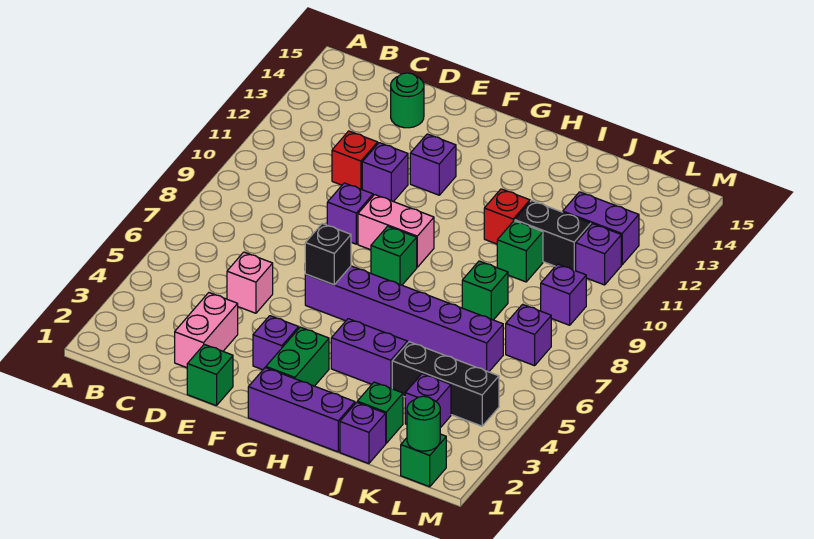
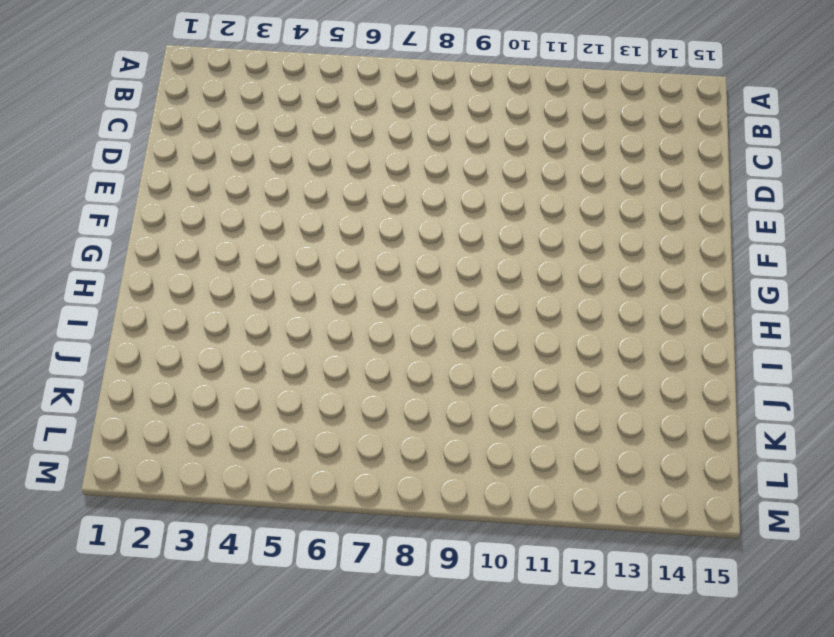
none -> pink 1x2 brick [175,293,238,368]
none -> pink 1x1 brick [227,252,273,313]
none -> red 1x1 brick [332,131,378,189]
none -> green 1x1 round brick [391,73,424,128]

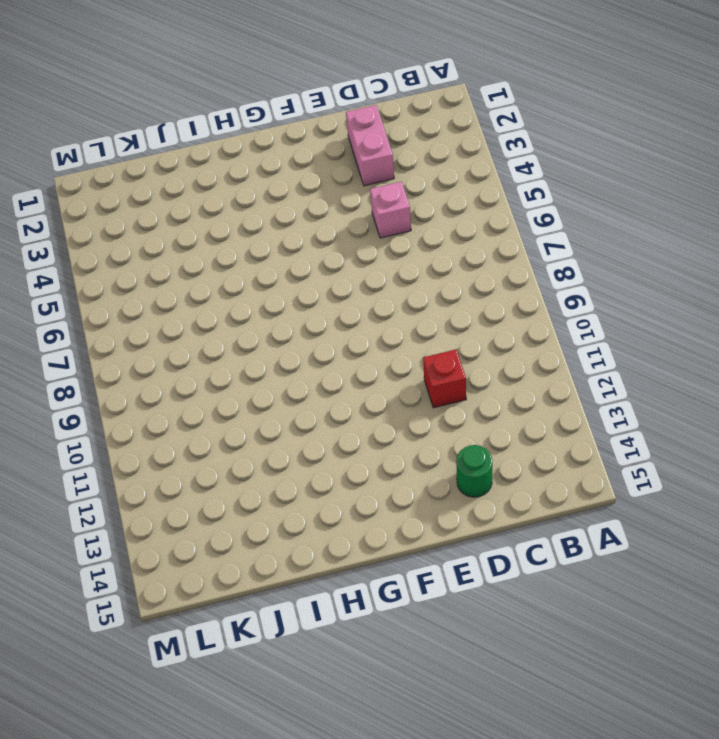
none -> green 1x1 brick [187,344,233,406]
none -> purple 1x1 brick [327,183,373,244]
none -> purple 1x1 brick [362,143,408,202]
none -> purple 1x1 brick [253,316,299,370]

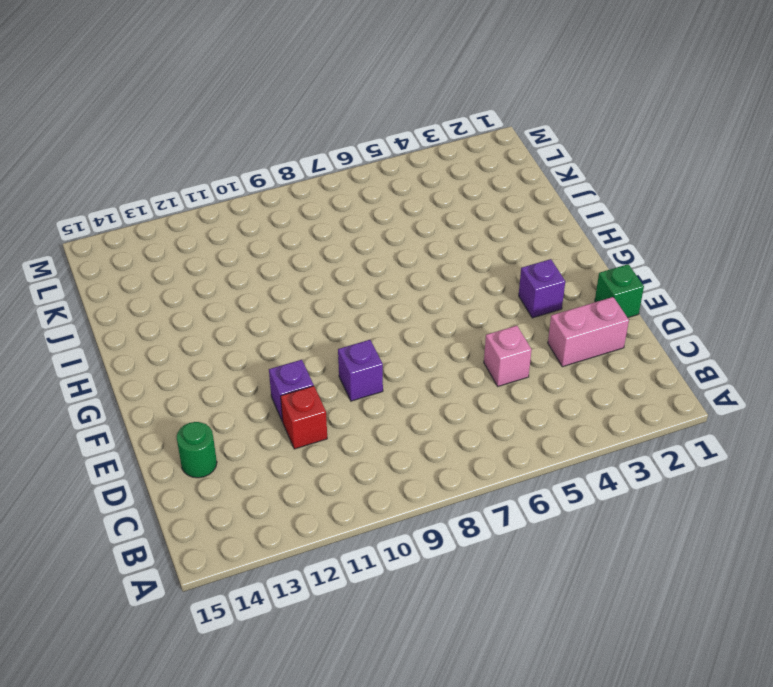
none -> purple 1x6 brick [305,266,503,372]
none -> pink 1x2 brick [358,195,434,267]
none -> purple 1x1 brick [410,134,456,195]
none -> purple 1x3 brick [248,368,355,452]

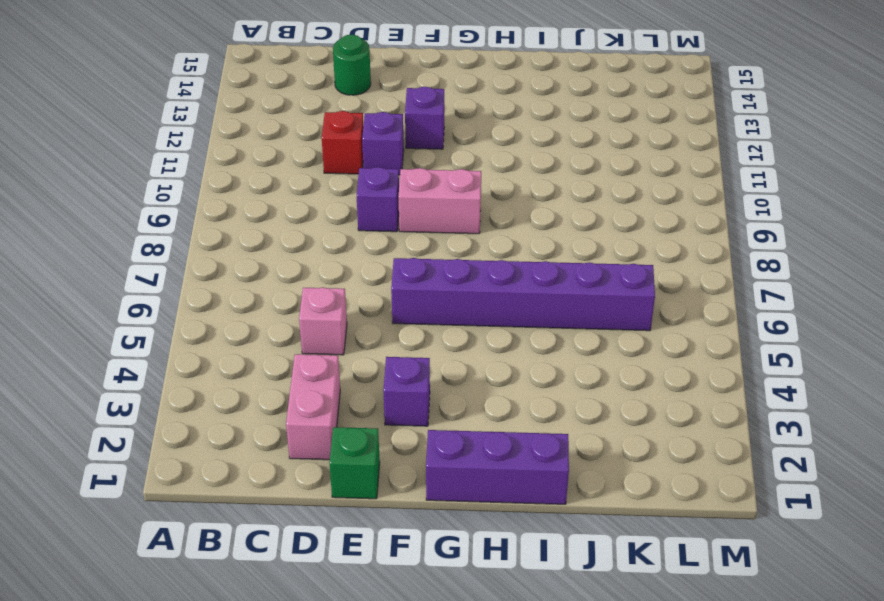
none -> green 1x2 brick [266,327,329,386]
none -> green 1x1 brick [371,226,417,285]
none -> purple 1x2 brick [331,319,408,389]
none -> red 1x1 brick [484,189,530,244]

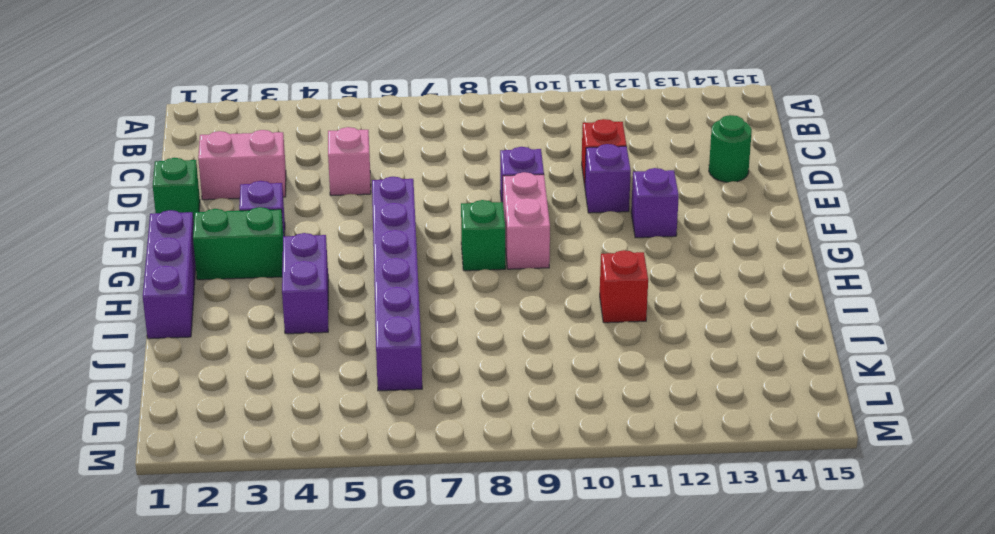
none -> purple 1x1 brick [340,402,386,464]
none -> green 1x1 brick [357,382,403,443]
none -> black 1x3 brick [392,342,499,426]
none -> green 1x1 brick [462,261,508,320]

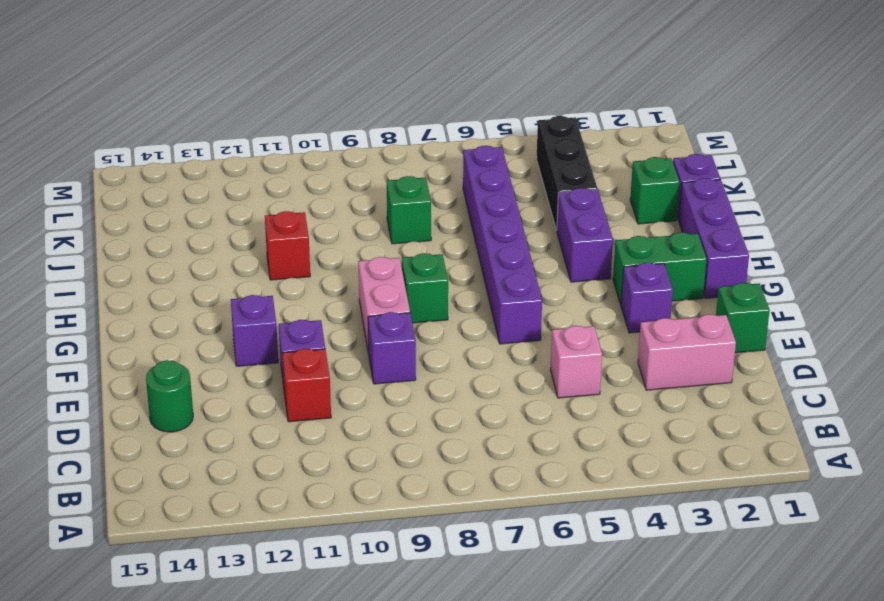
none -> green 1x1 brick [497,221,543,282]
none -> black 1x2 brick [515,201,591,271]
none -> purple 1x1 brick [405,374,451,428]
none -> purple 1x2 brick [563,192,639,265]

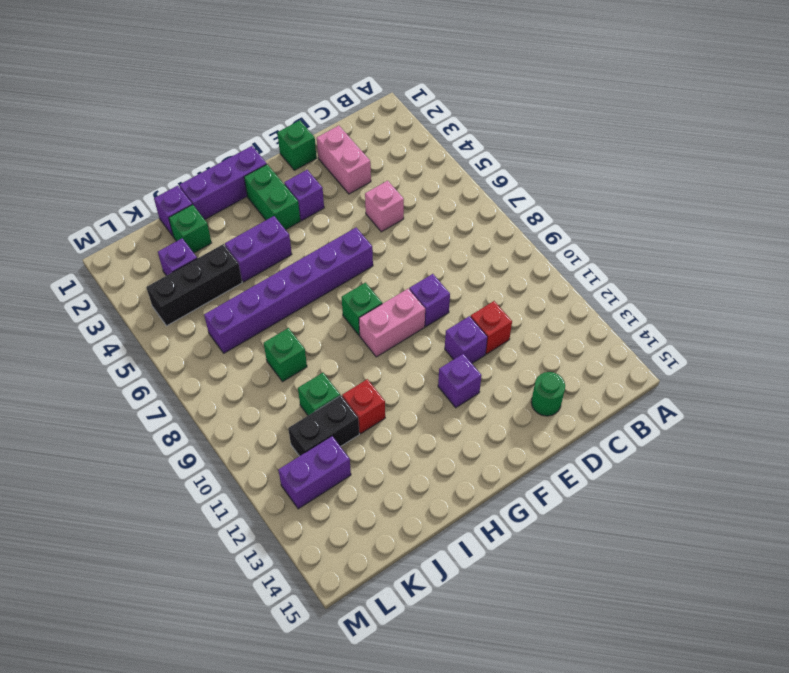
none -> green 1x1 brick [401,434,446,487]
none -> purple 1x1 brick [506,304,551,366]
none -> purple 1x1 brick [541,264,586,325]
none -> purple 1x1 brick [576,224,621,285]

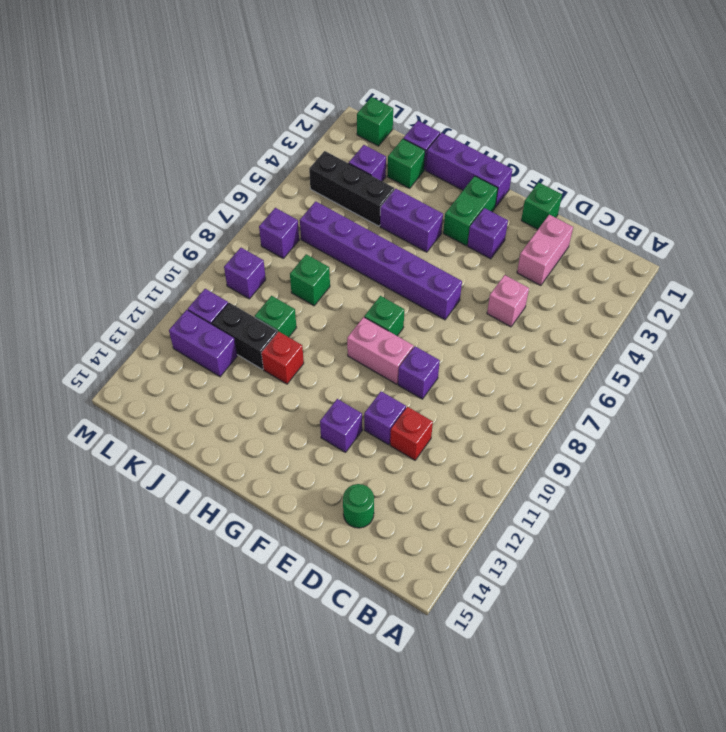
none -> black 1x1 brick [305,224,351,285]
none -> green 1x1 round brick [407,396,440,451]

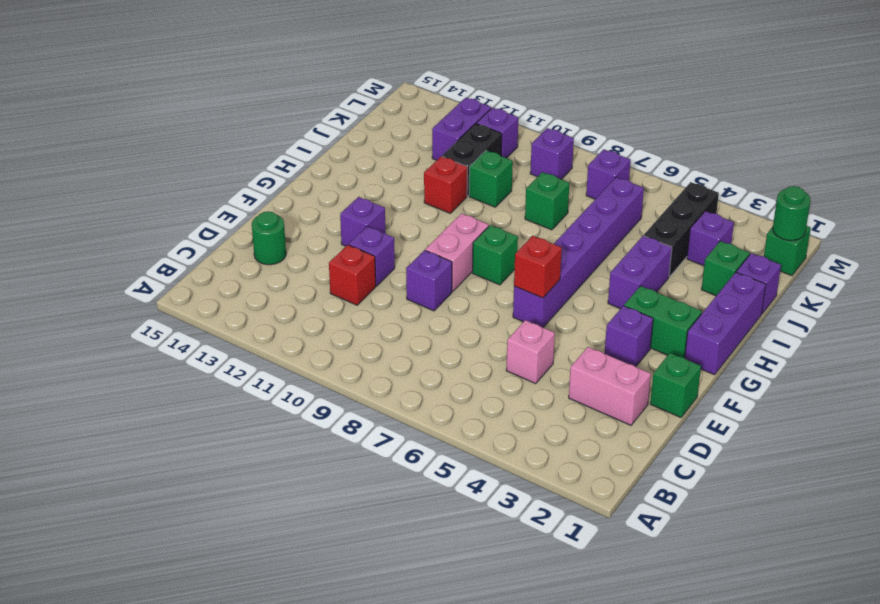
red 1x1 brick [514,236,562,298] -> black 1x1 brick [305,224,351,285]

